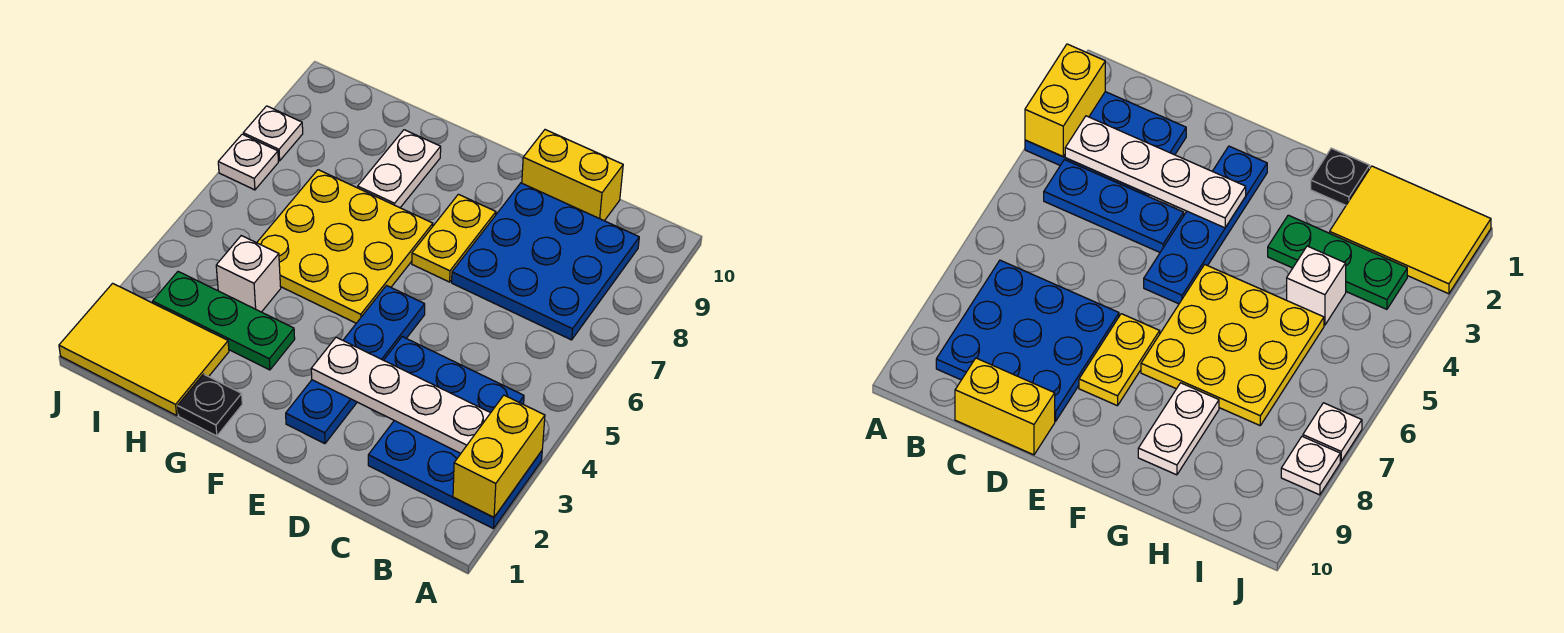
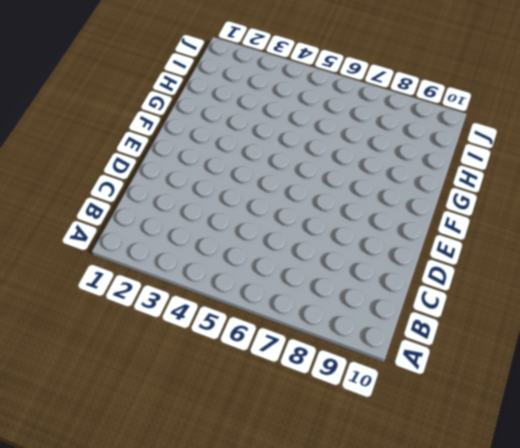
none -> blue 2x3 plate [368,421,542,529]
none -> blue 1x3 plate [384,337,524,413]
none -> blue 3x3 plate [452,183,639,340]

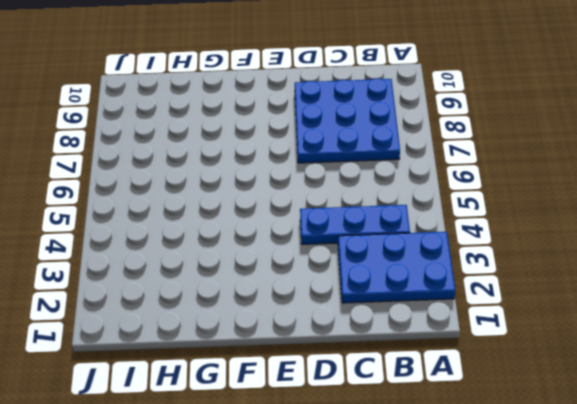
none -> yellow 1x2 brick [522,130,623,221]
none -> blue 1x4 plate [286,286,425,444]
none -> yellow 1x2 plate [412,194,496,282]

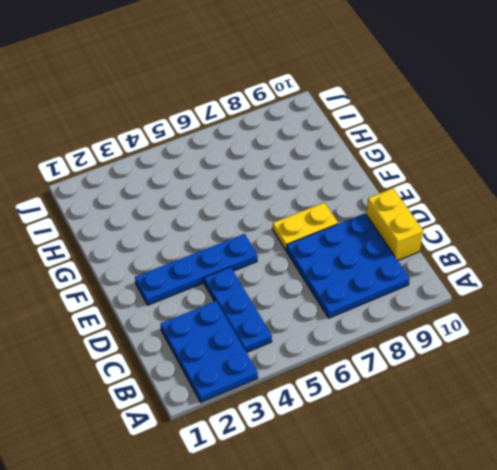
none -> yellow 3x3 plate [257,170,433,323]
none -> black 1x1 plate [178,374,242,436]
none -> green 1x3 plate [153,272,295,370]

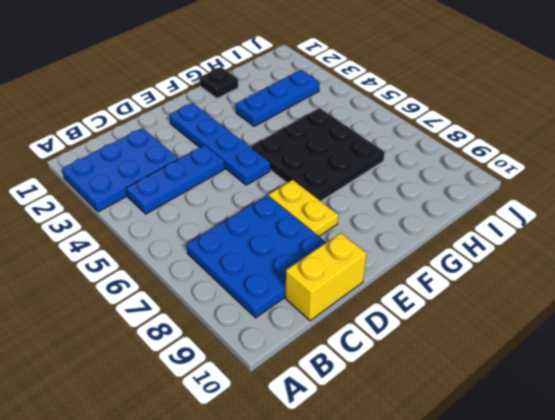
black 3x3 plate [251,108,385,201] -> yellow 3x3 plate [257,170,433,323]
blue 1x3 plate [236,70,320,126] -> green 1x3 plate [153,272,295,370]
none -> white 1x2 plate [358,130,441,208]
none -> yellow 2x3 tile [59,283,229,415]
none -> white 1x1 brick [216,236,281,312]

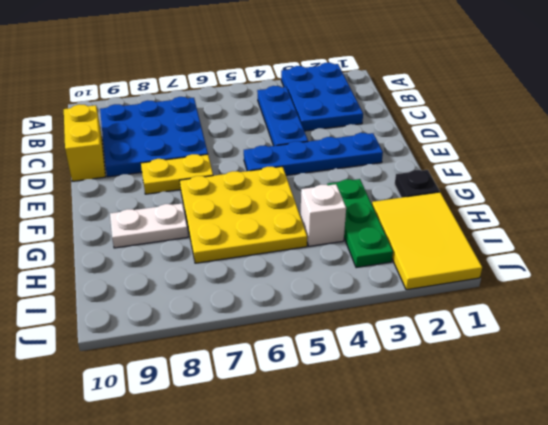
none -> white 1x1 plate [218,134,278,190]
none -> white 1x1 plate [243,106,303,161]
none -> yellow 1x2 brick [453,395,545,517]

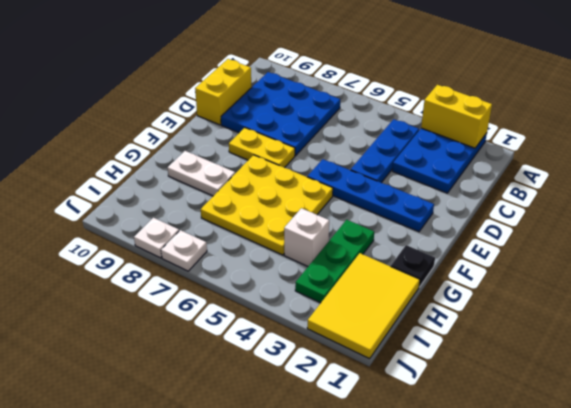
none -> white 1x4 plate [311,337,490,453]

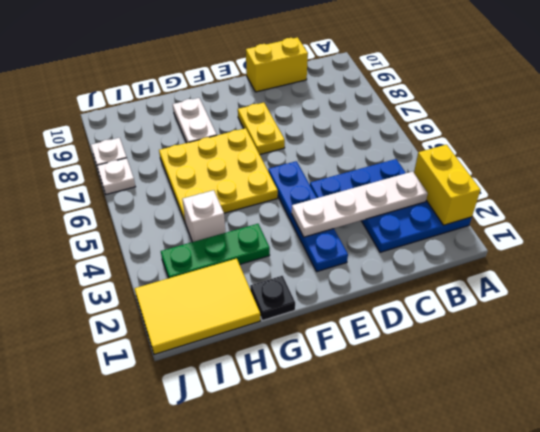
none -> blue 3x3 plate [452,183,639,340]

